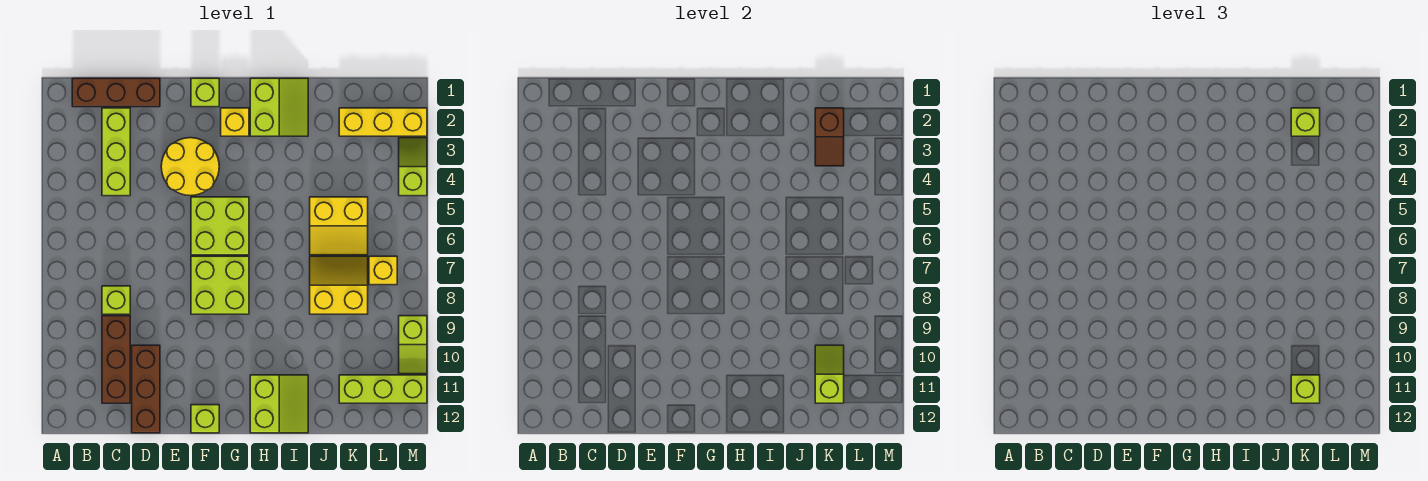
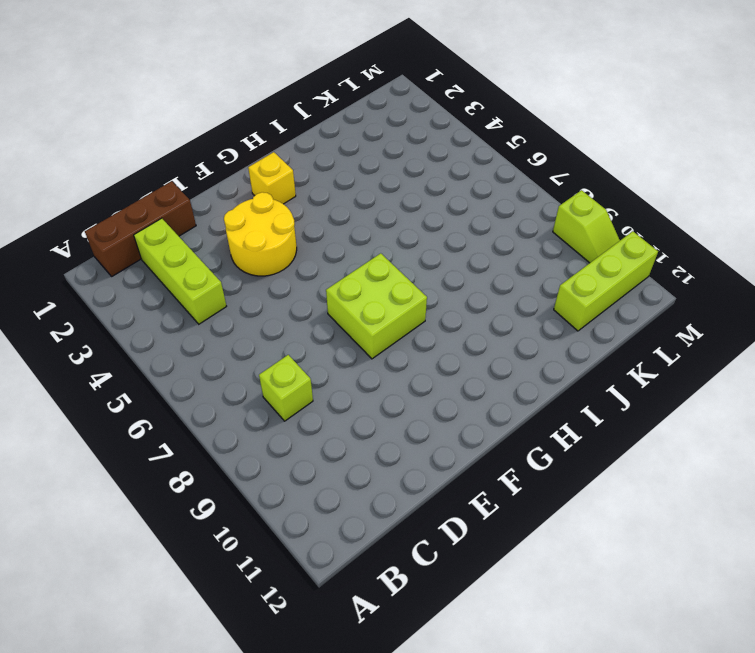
none -> brown 1x3 brick [102,316,130,403]
none -> brown 1x3 brick [132,345,160,433]
none -> lime 1x1 brick [191,78,219,107]

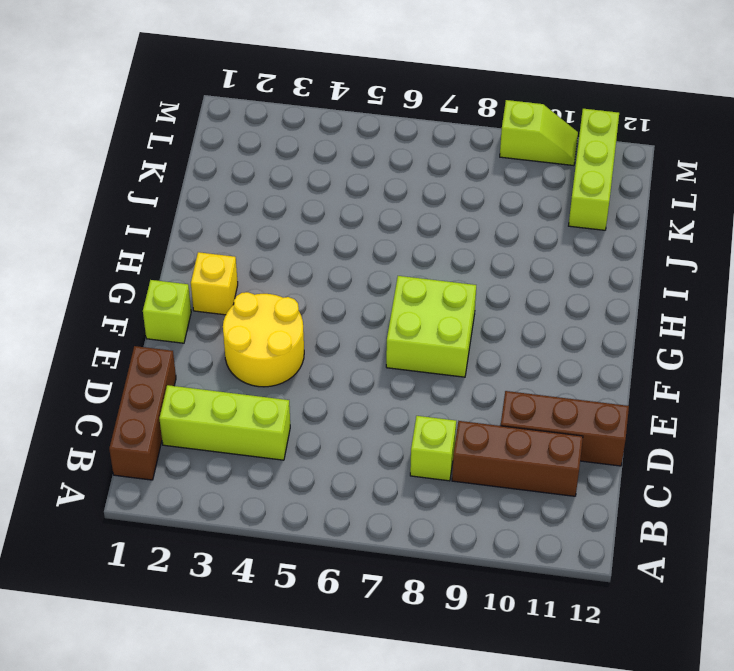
none -> lime 2x2 brick [191,197,249,255]
none -> lime 1x1 brick [191,405,219,433]
none -> lime 2x2 slope [250,78,308,136]

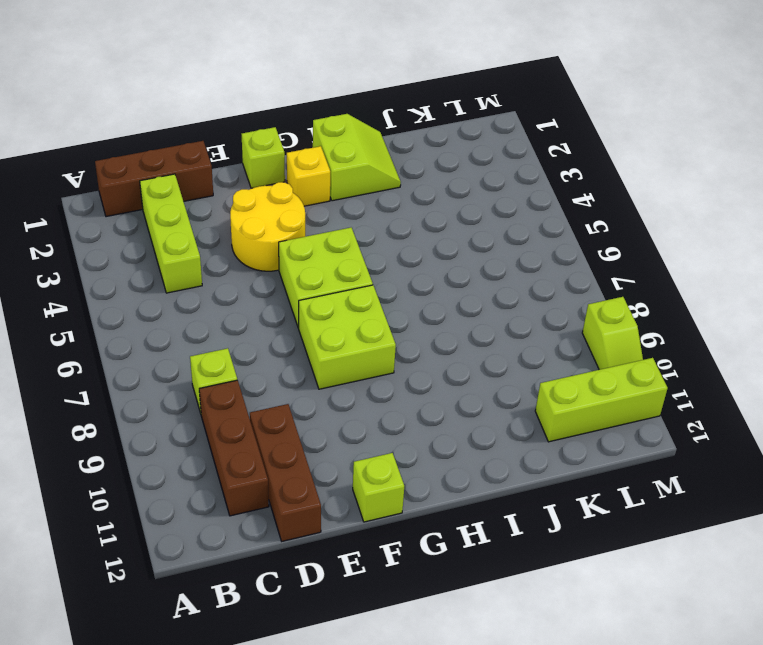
none -> lime 2x2 slope [250,375,308,433]
none -> yellow 2x2 slope [310,197,368,255]
none -> yellow 2x2 slope [310,256,368,314]

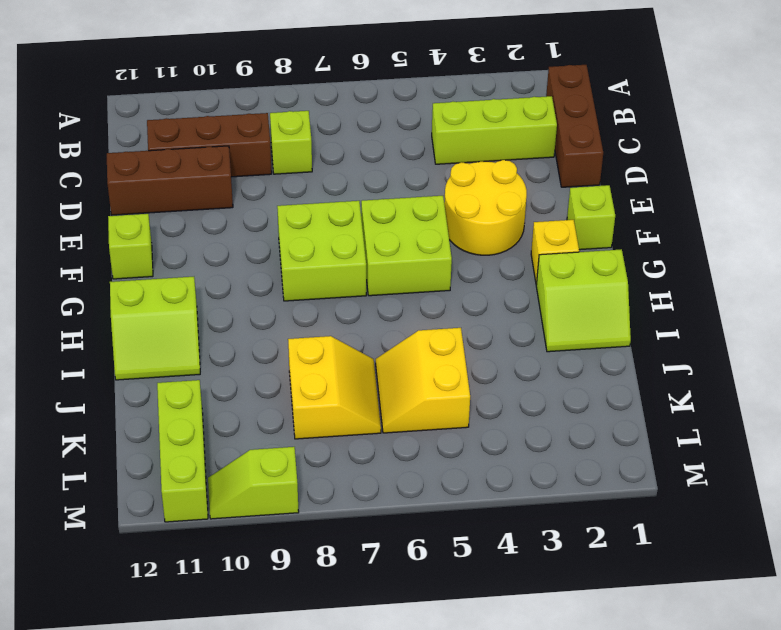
none -> yellow 1x3 brick [339,108,427,136]
none -> yellow 1x1 brick [369,256,397,285]
none -> lime 1x2 slope [399,138,427,196]

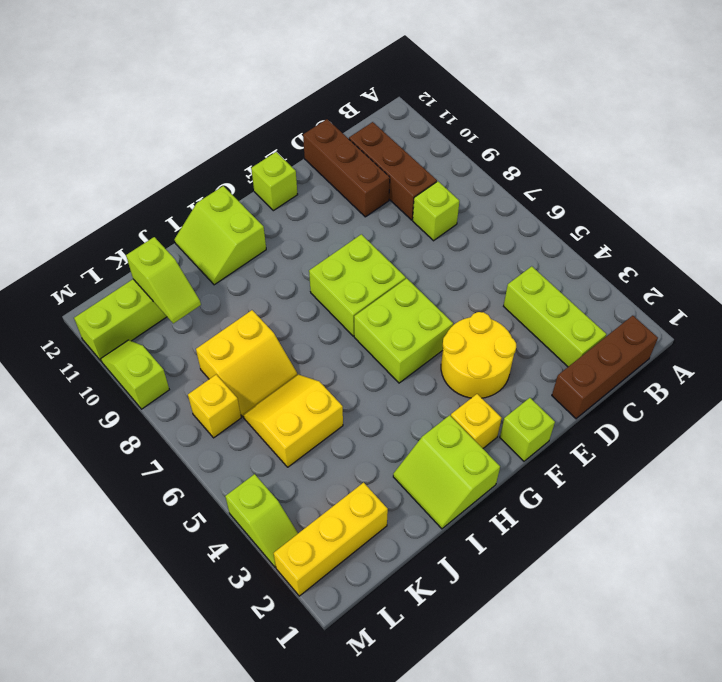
none -> brown 1x2 slope [815,108,844,166]
none -> lime 1x1 brick [1291,108,1320,136]
none -> lime 1x1 brick [1291,375,1320,403]

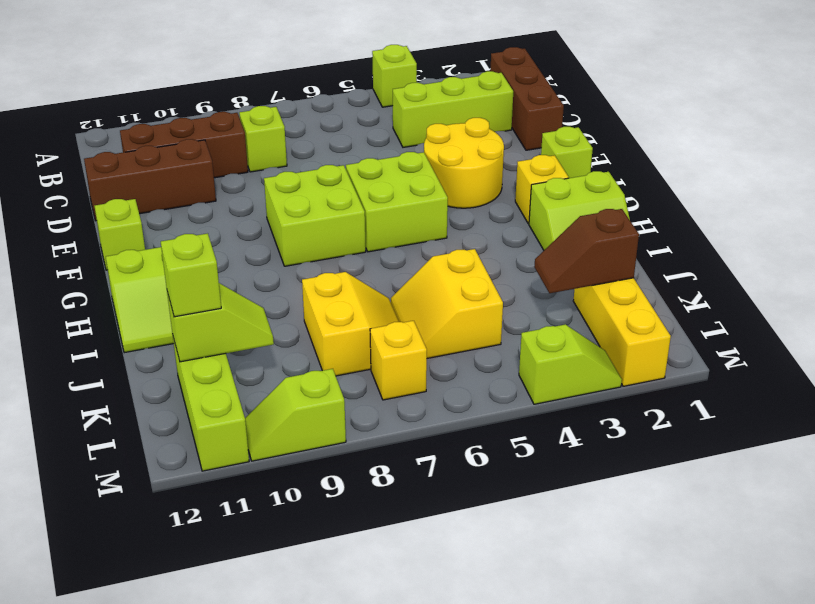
lime 1x1 brick [372,45,417,107] -> lime 1x1 brick moved to [1291,108,1320,136]

